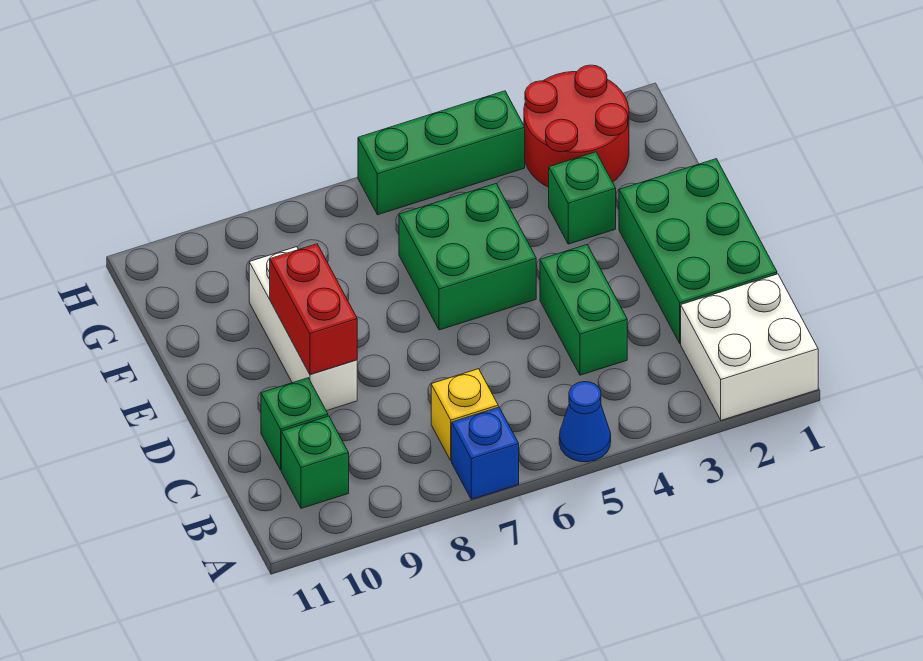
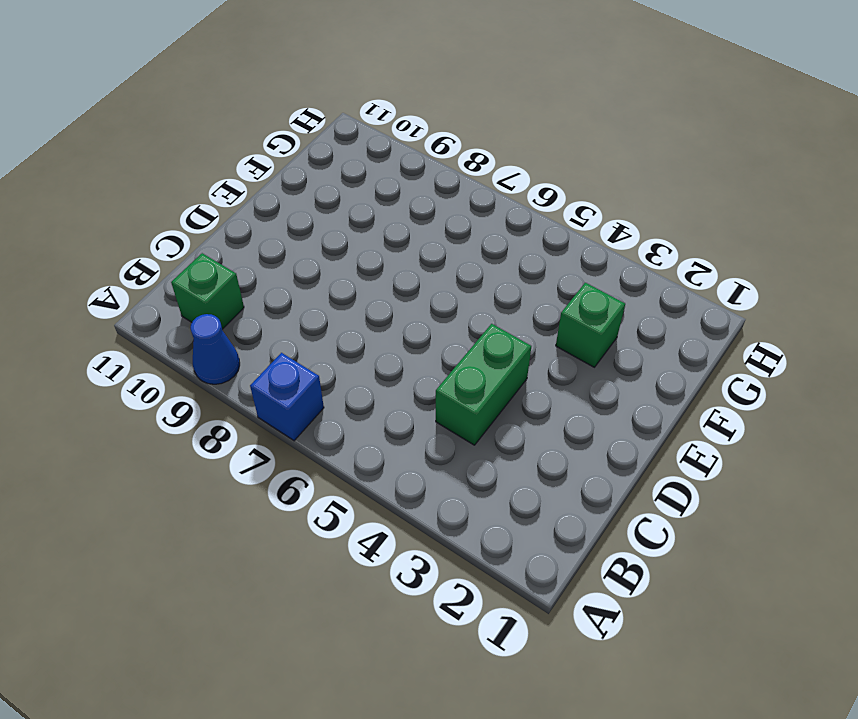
blue 1x1 cone [191,314,240,384] -> blue 1x1 cone moved to [559,382,611,462]
none -> white 2x2 brick [681,274,818,420]
none -> yellow 1x1 brick [431,369,498,461]
none -> green 2x3 brick [619,159,777,344]

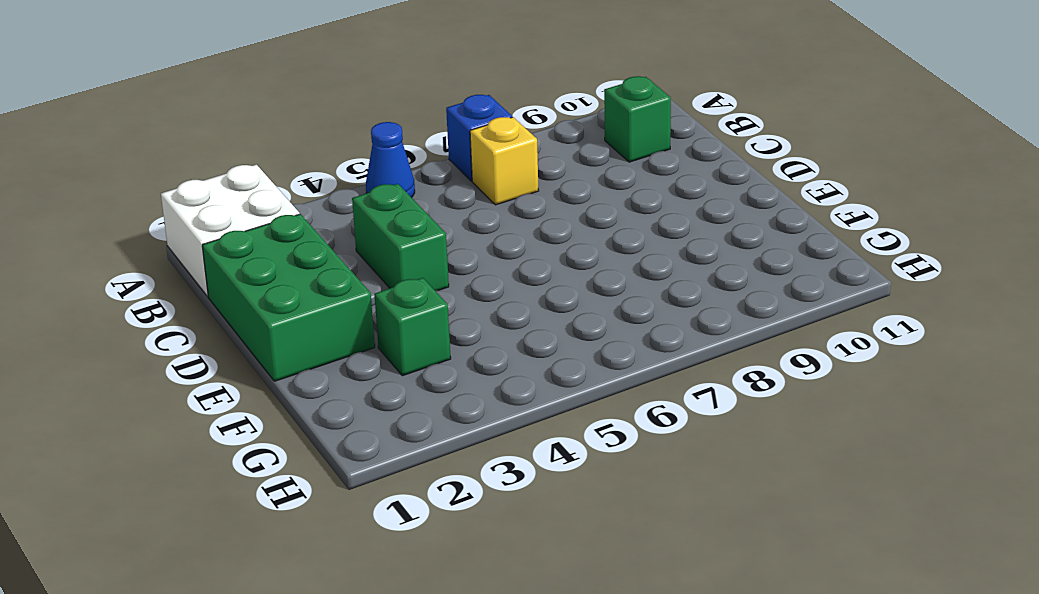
none -> green 1x1 brick [261,378,328,470]
none -> white 1x3 brick [249,247,357,411]
none -> green 2x2 brick [399,184,536,330]

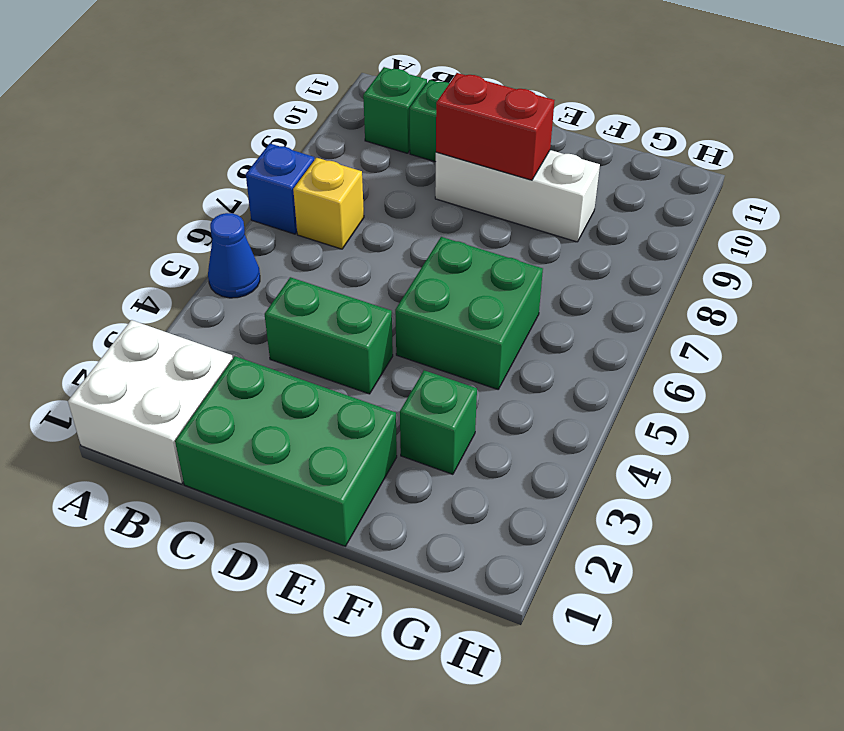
none -> red 2x2 round brick [524,65,629,187]
none -> green 1x3 brick [358,91,525,215]

